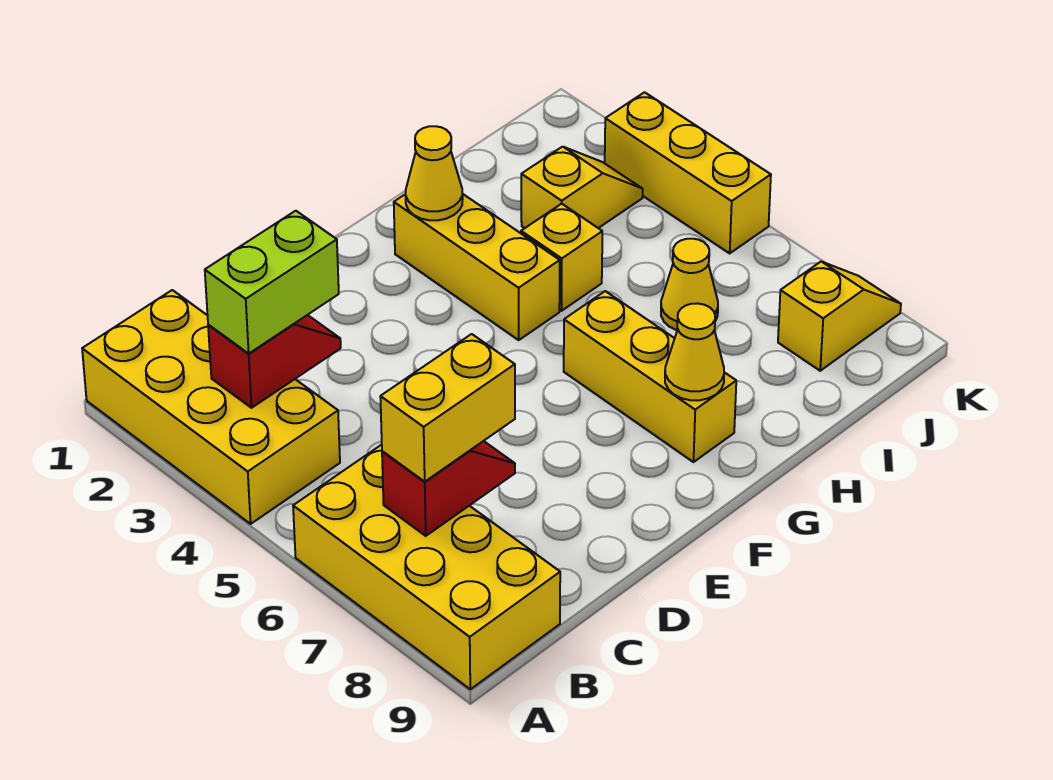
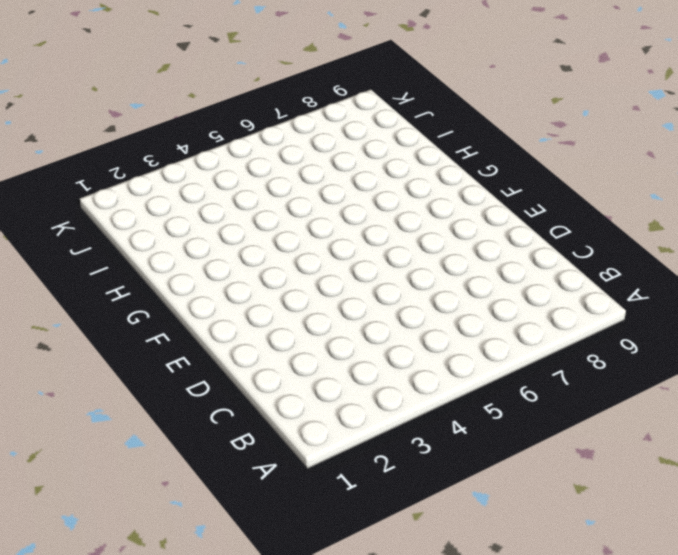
none -> yellow 2x4 brick [82,290,340,524]
none -> yellow 2x4 brick [293,445,560,689]
none -> yellow 1x3 brick [394,194,560,340]

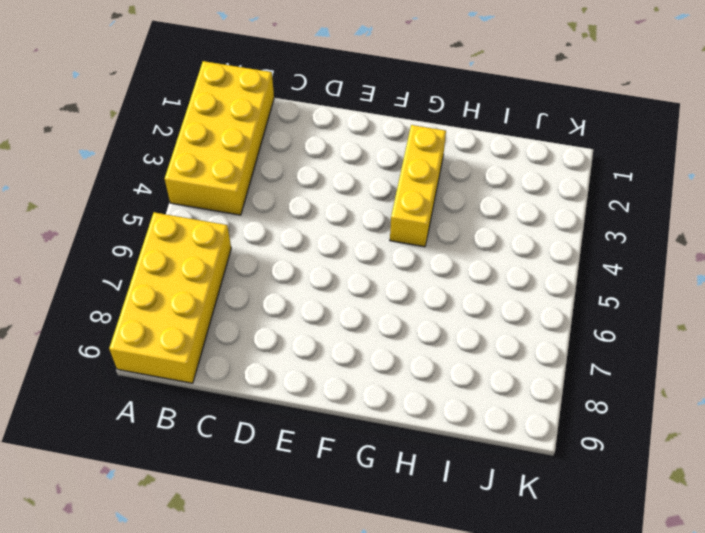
none -> yellow 1x3 brick [564,291,736,462]
none -> yellow 1x1 brick [521,204,602,311]
none -> yellow 1x2 slope [521,147,643,228]

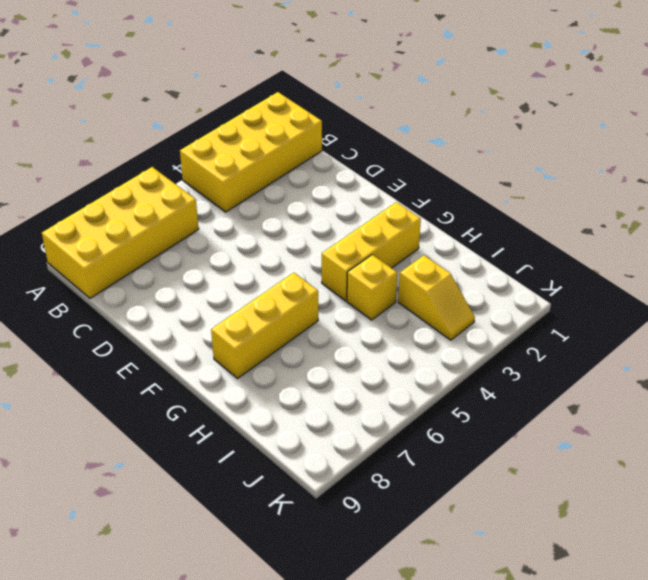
none -> yellow 1x1 cone [661,239,718,330]
none -> yellow 1x2 slope [778,262,901,371]
none -> yellow 1x3 brick [605,92,771,253]

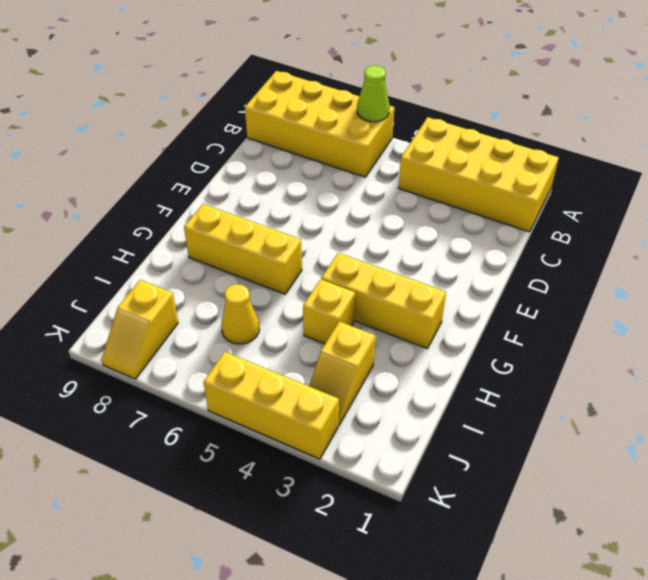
lime 1x1 cone [357,65,390,122] -> none
none -> red 1x2 slope [208,315,341,408]
none -> red 1x2 slope [382,441,515,536]
none -> yellow 1x1 cone [406,126,463,220]

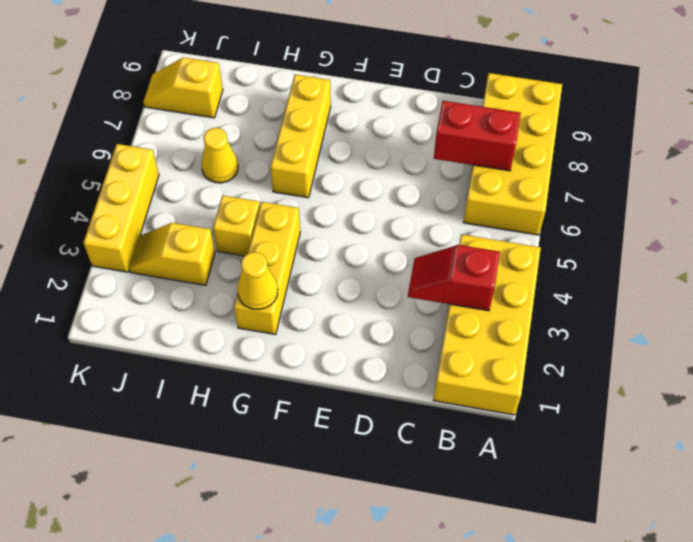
red 1x2 brick [434,101,521,171] -> red 1x2 slope [382,441,515,536]
none -> yellow 1x1 cone [665,303,724,400]
none -> lime 1x2 brick [205,211,339,353]
none -> yellow 1x2 brick [380,334,515,482]

